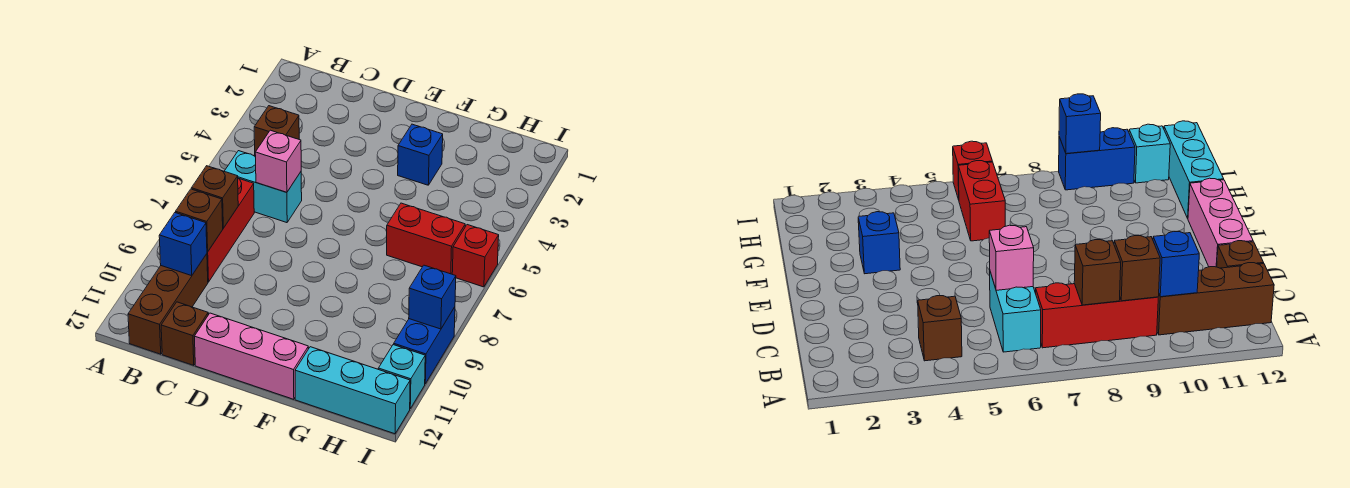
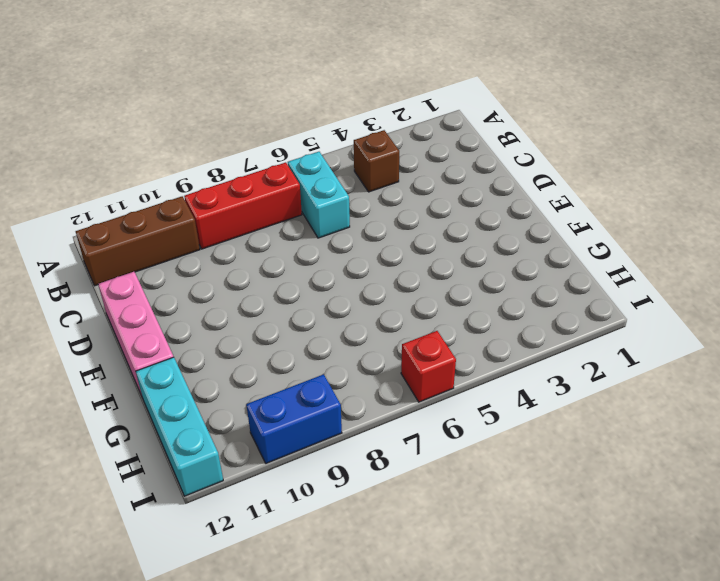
none -> brown 1x1 brick [161,302,208,365]
none -> blue 1x1 brick [398,124,443,185]
none -> red 1x2 brick [387,203,465,274]

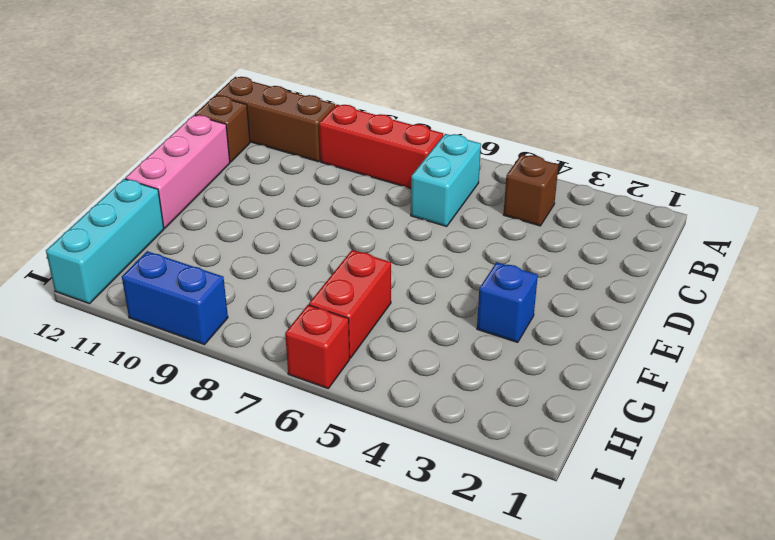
none -> cyan 1x1 brick [378,345,425,408]
none -> brown 1x1 brick [191,166,238,228]
none -> brown 1x1 brick [176,189,223,252]

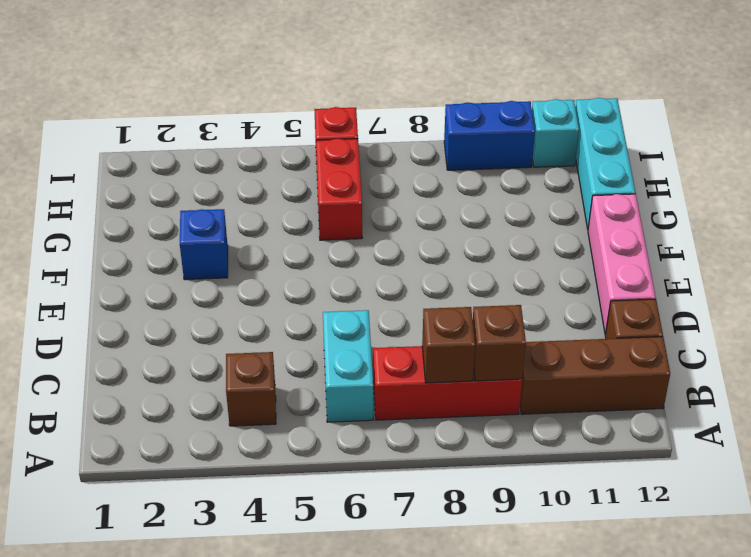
none -> blue 1x1 brick [159,213,207,276]
none -> pink 1x1 brick [255,130,301,192]
none -> blue 1x1 brick [409,265,456,329]

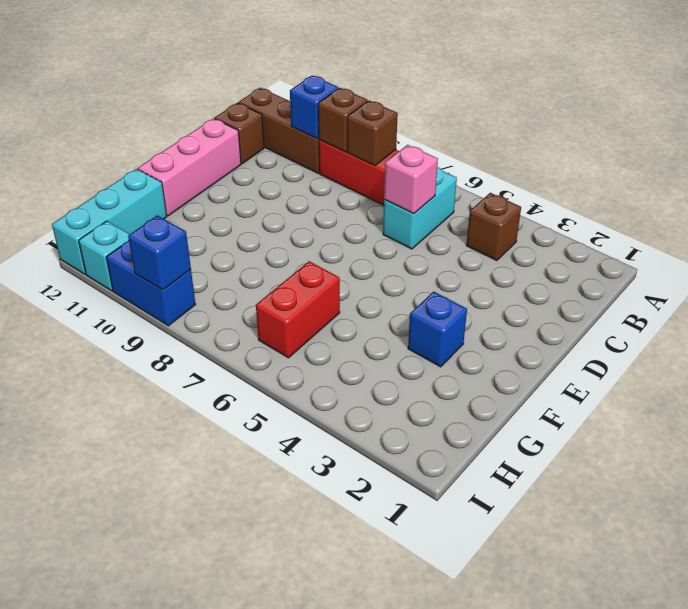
none -> red 1x1 brick [452,225,499,287]

